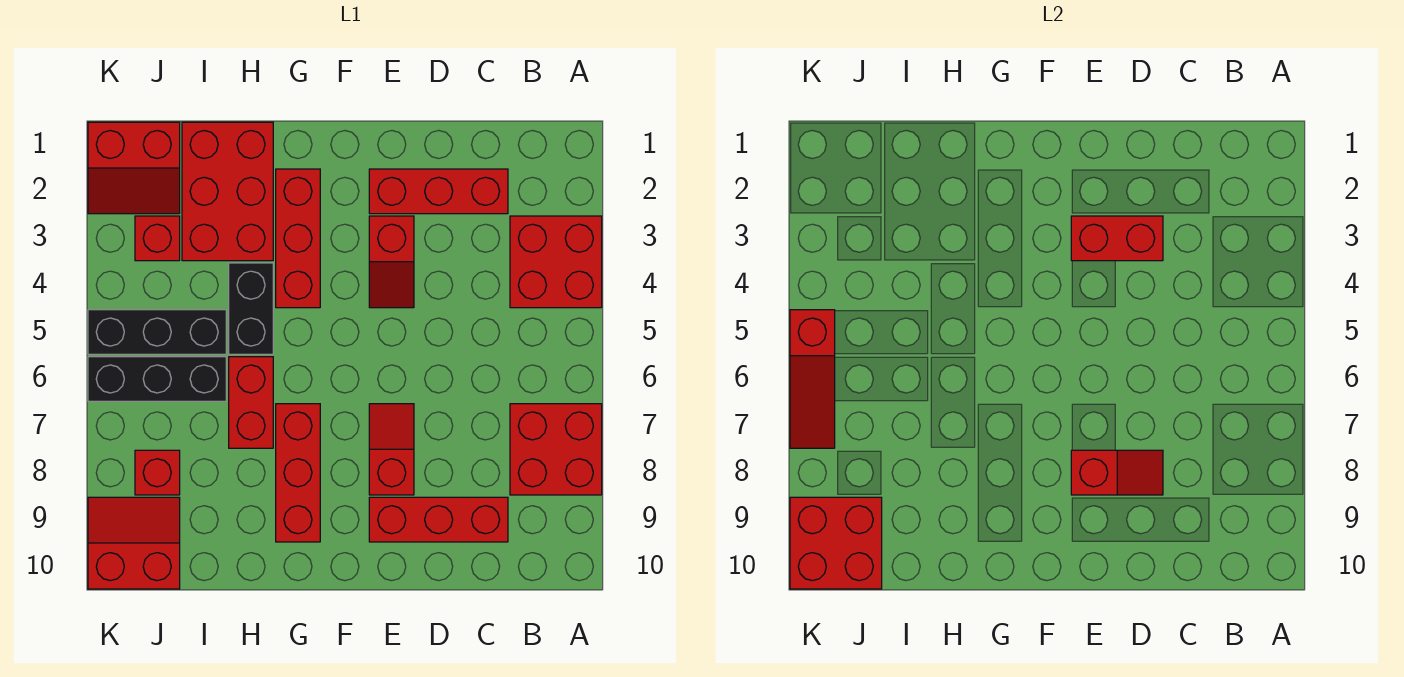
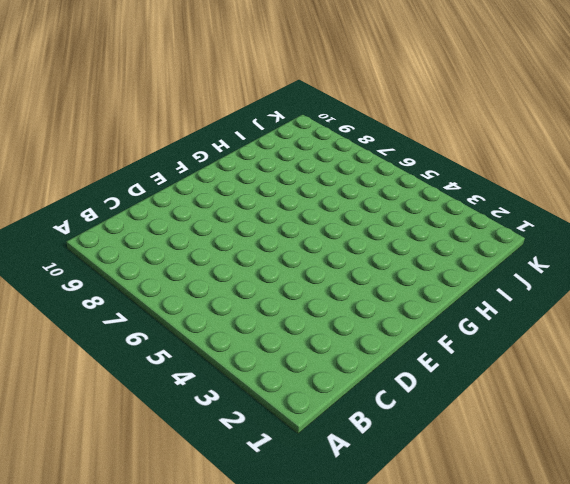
none -> red 2x2 brick [510,216,602,308]
none -> red 2x2 brick [510,404,602,495]
none -> red 1x3 brick [369,169,508,214]

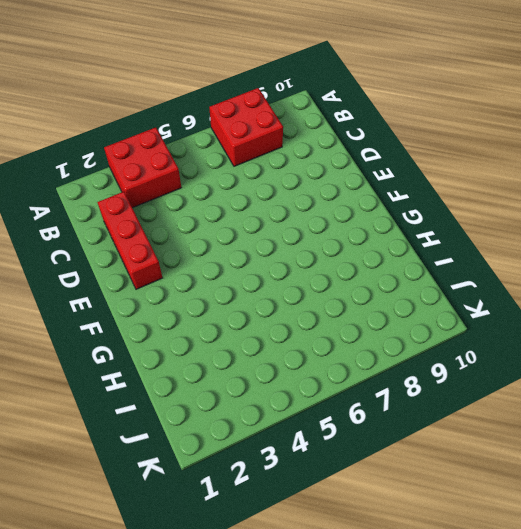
none -> red 1x3 brick [369,497,508,542]
none -> red 1x2 slope [369,216,414,308]
none -> red 1x2 slope [369,404,414,495]

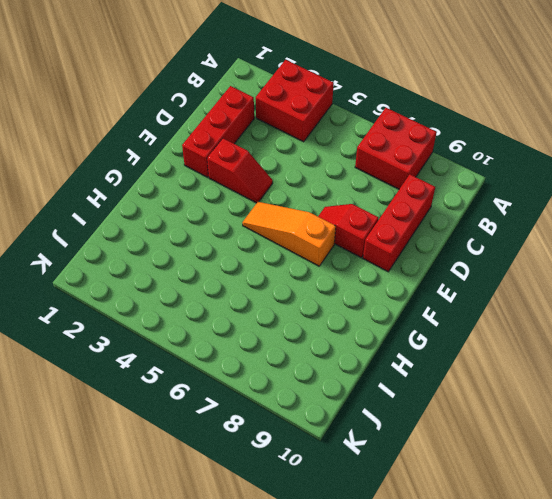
orange 1x3 slope [242,202,336,266] -> none
none -> red 1x3 brick [276,169,320,308]
none -> red 1x3 brick [276,404,320,542]
none -> red 2x3 brick [182,122,273,261]

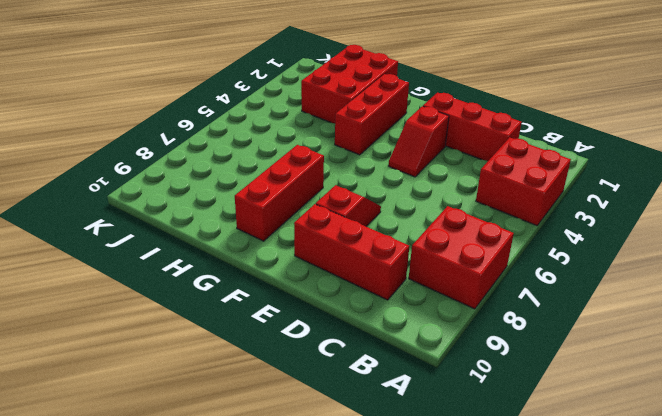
none -> black 1x2 brick [229,263,273,354]
none -> red 1x2 brick [229,357,273,448]
none -> black 1x3 brick [88,310,226,354]

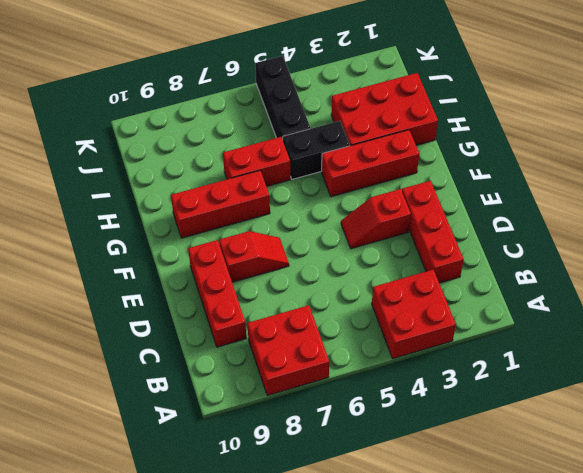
none -> black 1x3 brick [88,357,226,401]
none -> red 2x2 slope [88,122,180,214]
none -> red 1x1 brick [135,216,180,261]

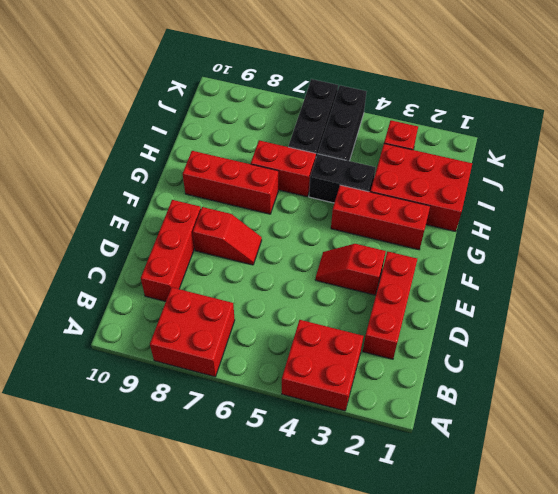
none -> red 2x2 slope [88,122,180,214]
none -> red 1x1 brick [135,450,180,495]
none -> red 2x2 slope [88,497,180,589]

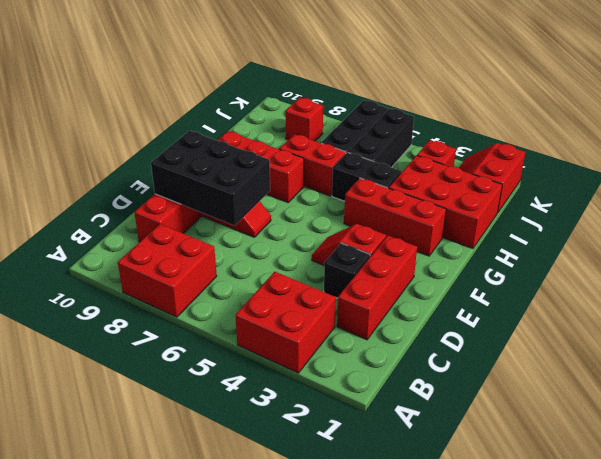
black 1x1 brick [324,243,370,298] -> none
black 2x3 brick [151,131,270,226] -> red 1x2 slope [1071,450,1163,495]
none -> red 2x2 slope [88,497,180,589]
none -> red 1x2 brick [1071,216,1163,261]
none -> red 2x2 brick [790,497,882,589]

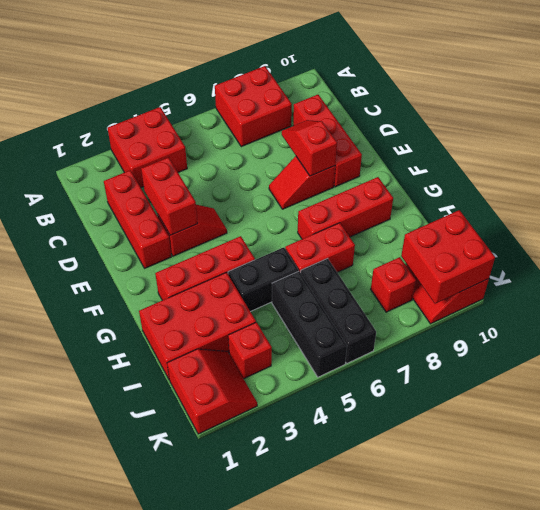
none -> red 1x3 slope [790,310,835,448]

